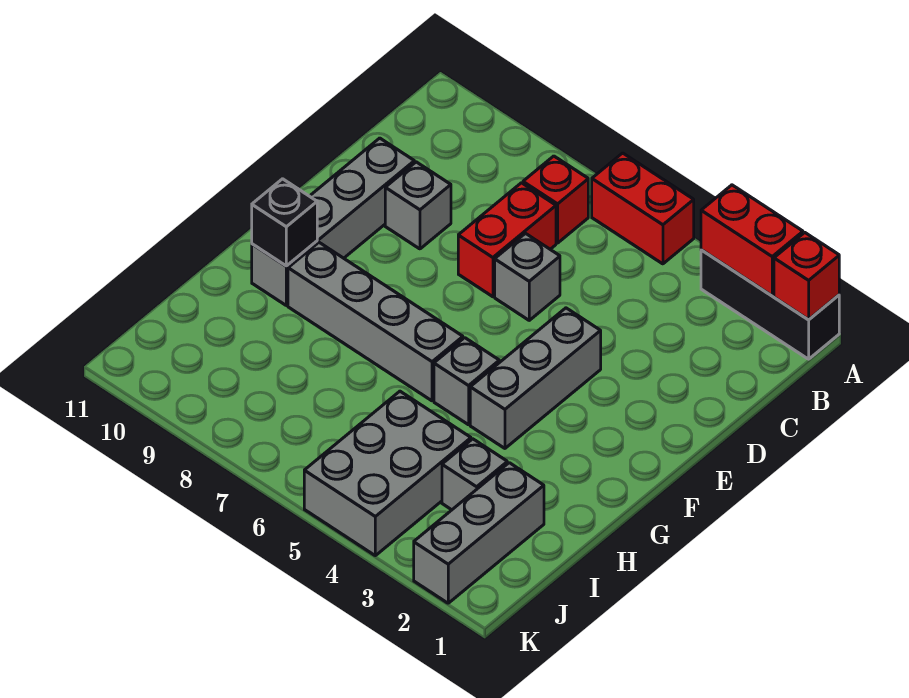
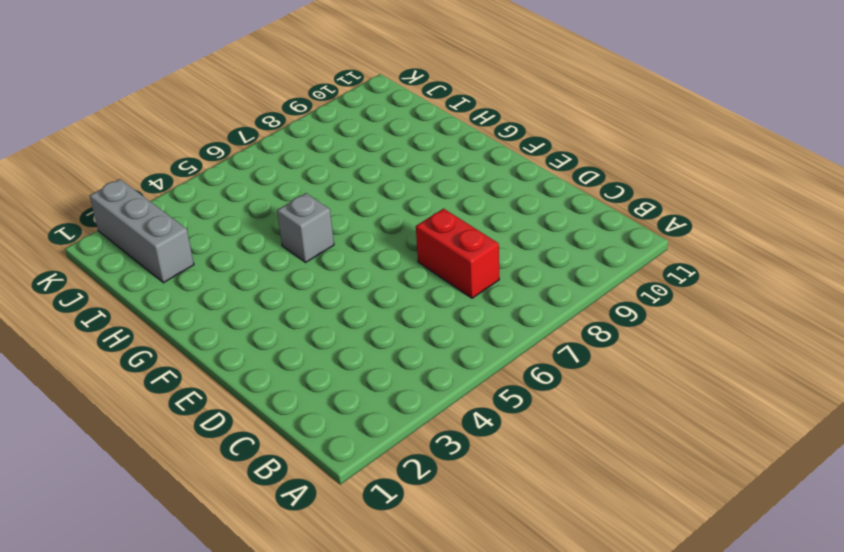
none -> black 1x3 brick [701,250,839,359]
none -> red 1x2 brick [592,153,694,264]
none -> red 1x1 brick [523,156,588,243]

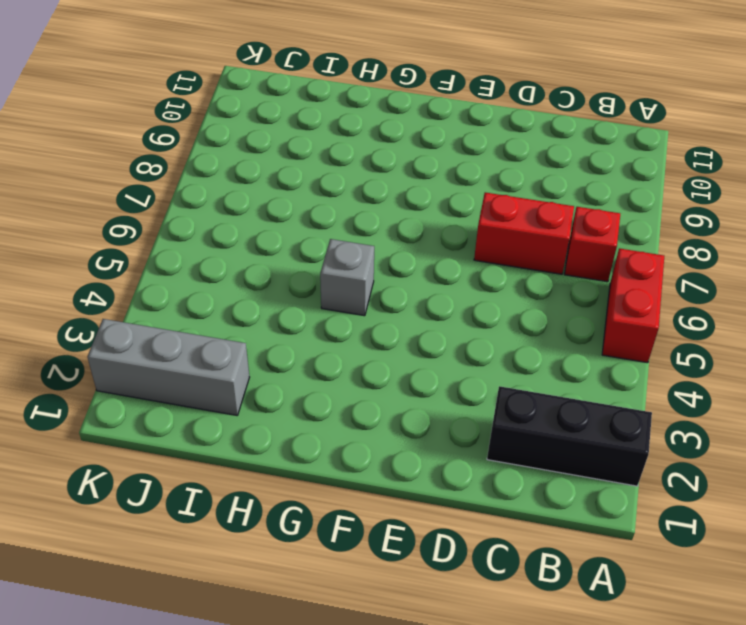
black 1x3 brick [487,386,652,486] -> black 1x3 brick turned to [701,250,839,359]
none -> grey 1x1 brick [495,234,560,320]
none -> grey 1x1 brick [385,162,451,249]
none -> grey 1x4 brick [252,138,414,305]

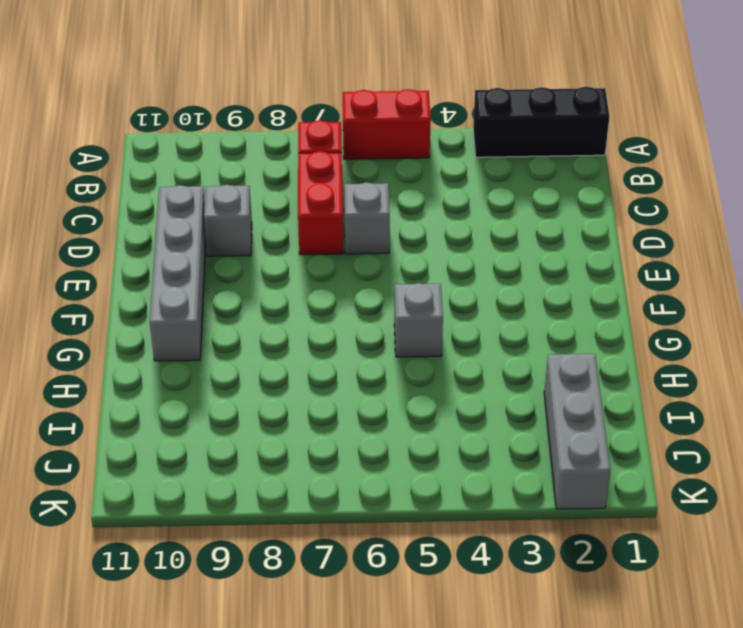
none -> grey 1x3 brick [470,308,601,448]
none -> grey 1x4 brick [288,243,463,401]
none -> grey 1x1 brick [442,439,507,510]

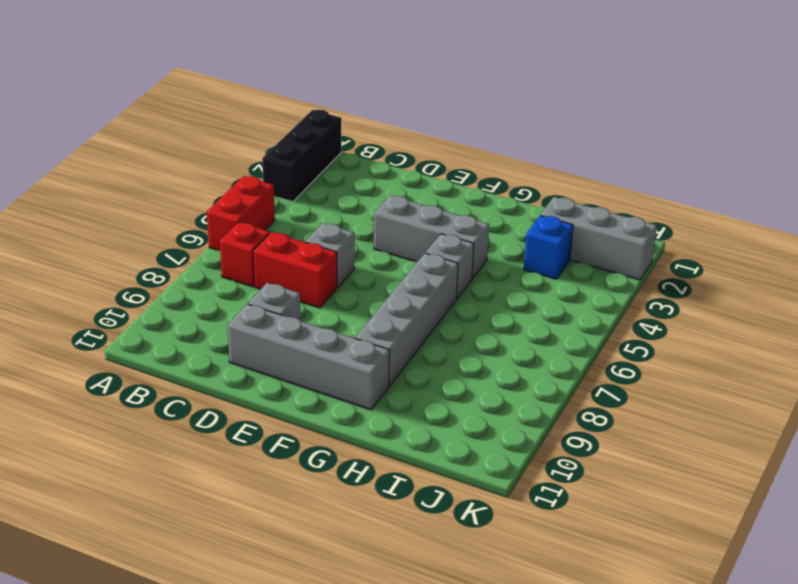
blue 1x1 brick [524,215,573,279] -> grey 1x1 brick [442,439,507,510]
none -> grey 2x3 brick [304,391,471,556]
none -> red 1x1 brick [774,233,839,319]
none -> red 1x2 brick [701,185,803,296]

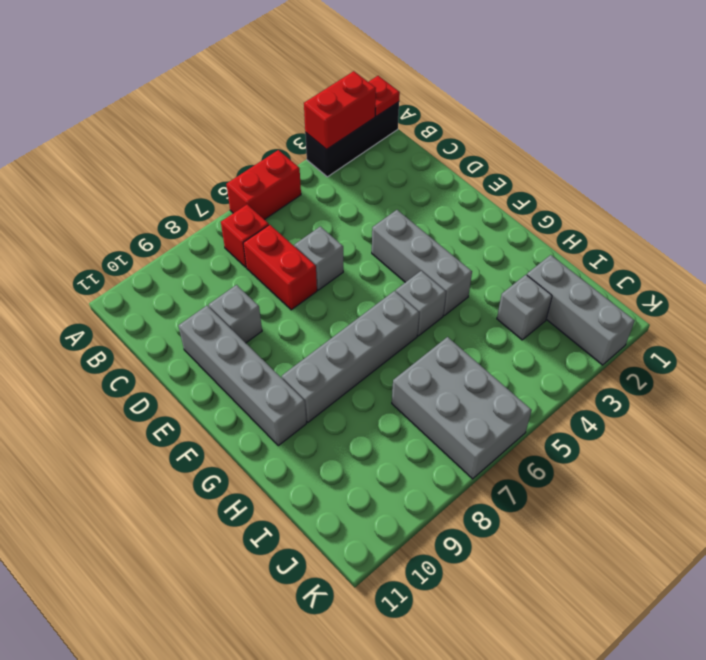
red 1x1 plate [369,76,400,116] -> red 1x1 brick [774,233,839,319]
grey 2x3 brick [392,337,532,479] -> grey 2x3 brick moved to [304,391,471,556]
none -> black 1x1 brick [252,179,317,266]

